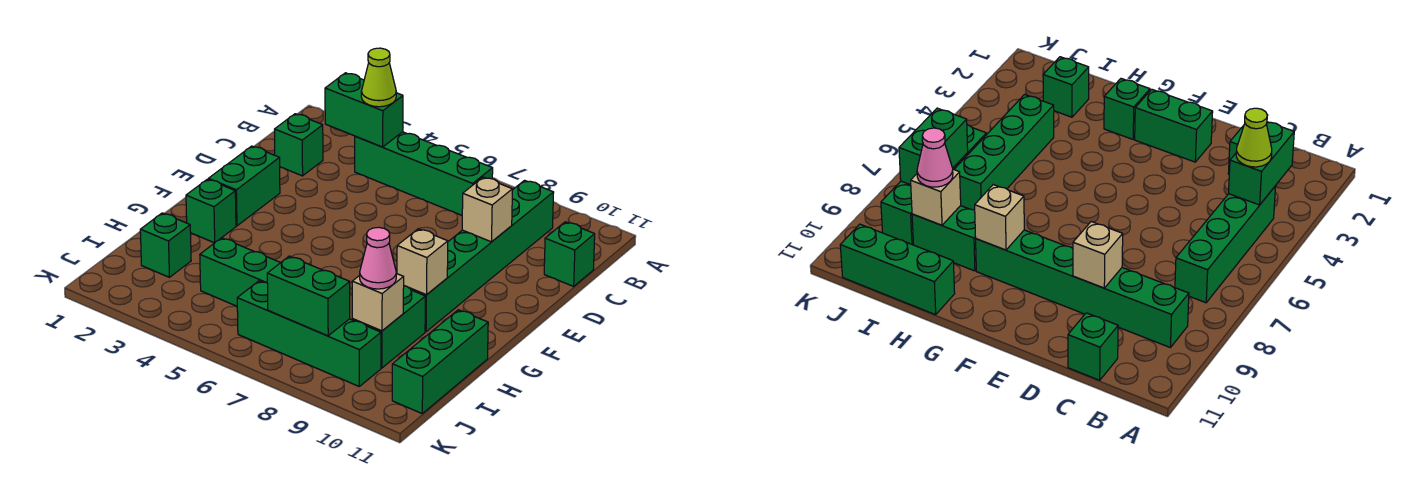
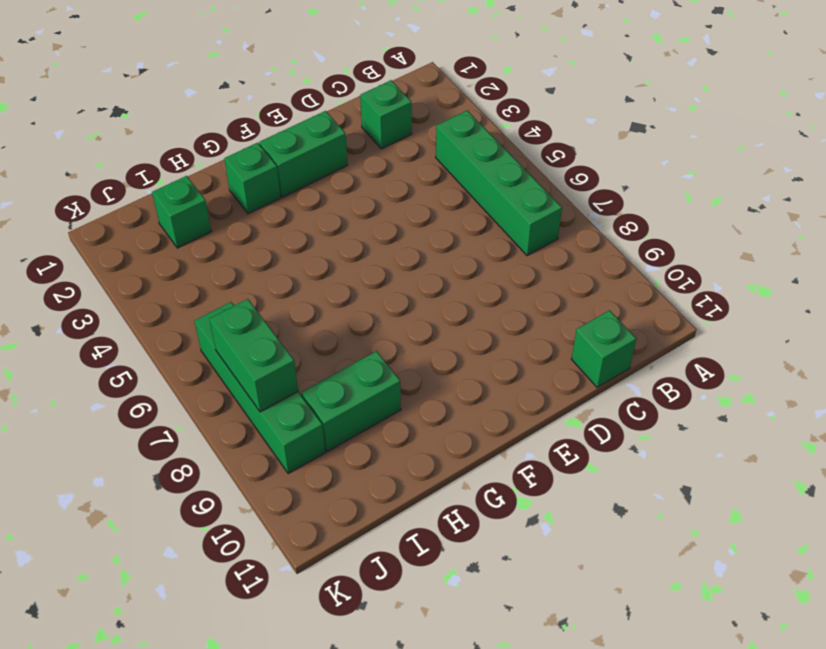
none -> green 1x6 brick [410,180,554,332]
none -> green 1x3 brick [392,310,488,413]
none -> green 1x4 brick [200,238,280,306]

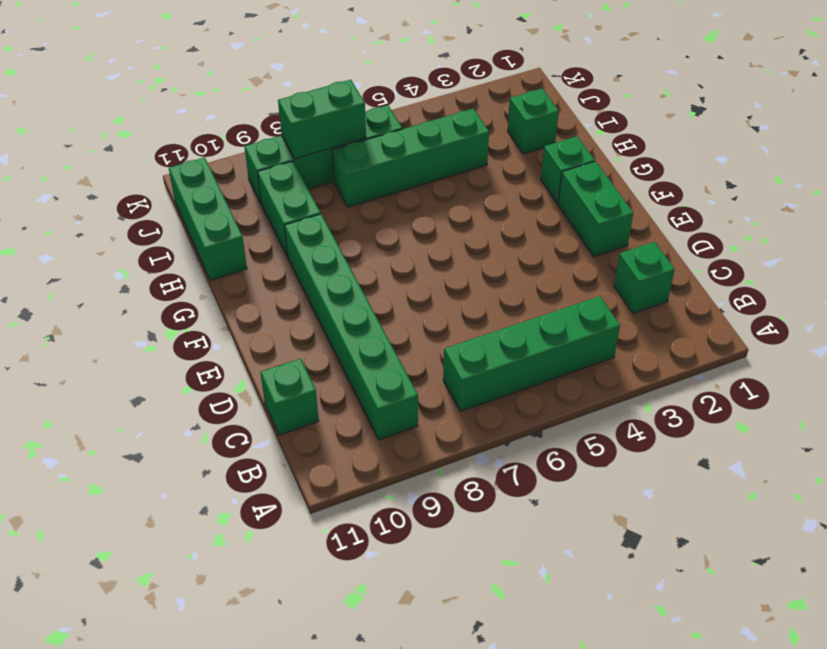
none -> green 1x2 brick [325,73,403,147]
none -> tan 1x1 brick [462,177,513,242]
none -> tan 1x1 brick [397,229,448,295]

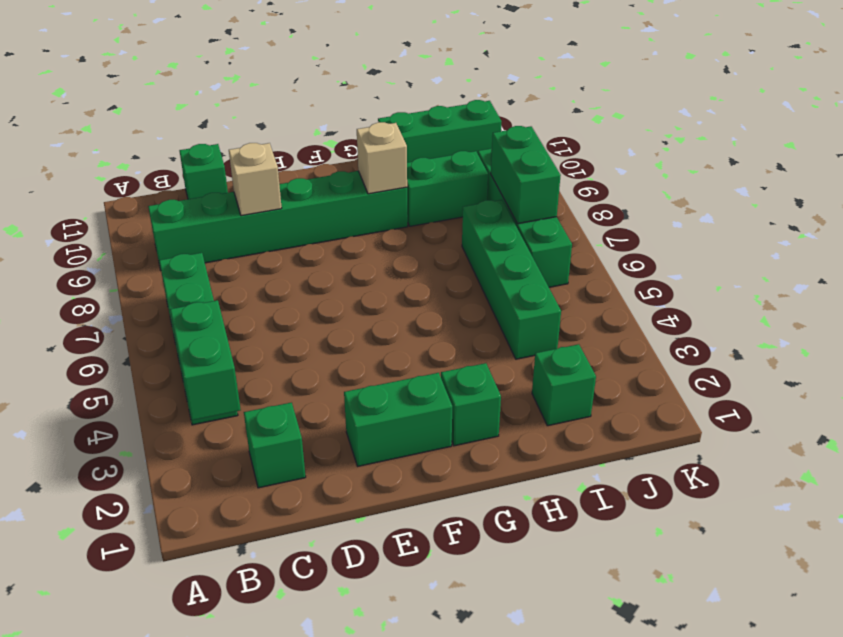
none -> tan 1x1 brick [352,273,404,331]
none -> lime 1x1 cone [361,48,396,107]
none -> pink 1x1 cone [360,227,396,289]

